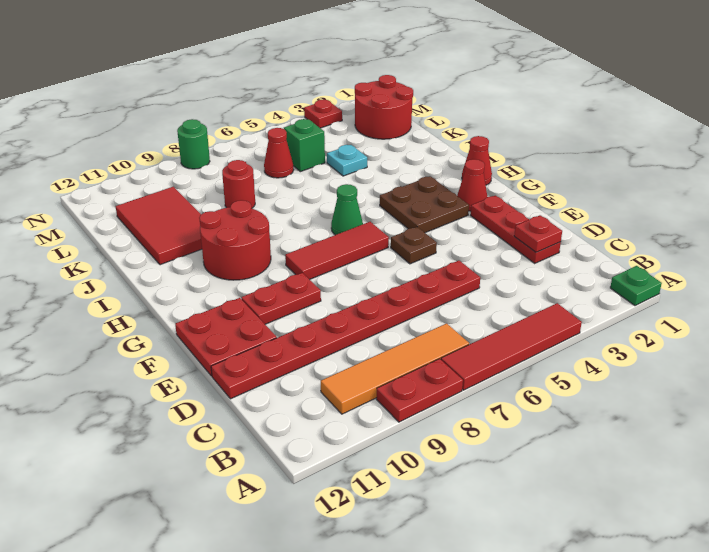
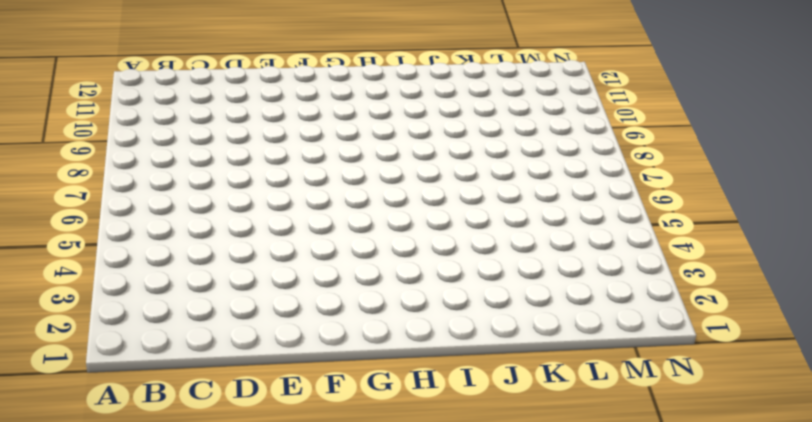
none -> green 1x1 plate [610,266,662,306]
none -> red 1x4 tile [441,303,582,390]
none -> red 1x2 plate [376,359,463,422]

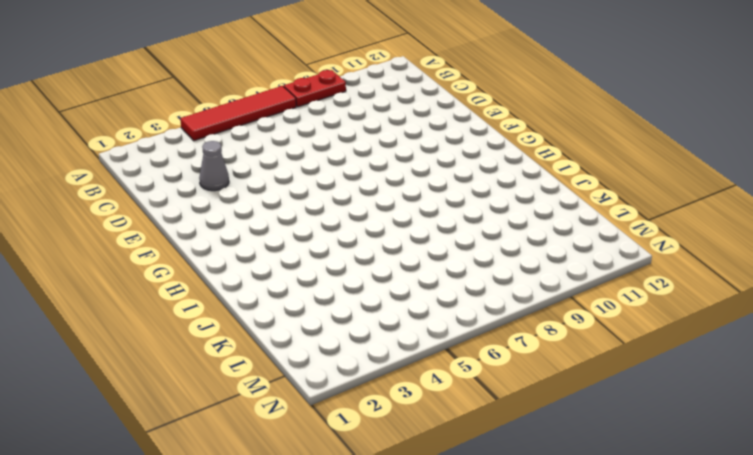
grey 1x1 cone [199,141,229,191] -> none
none -> green 1x1 plate [610,266,662,306]
none -> orange 1x4 tile [321,323,469,414]
none -> red 1x3 plate [470,195,561,263]

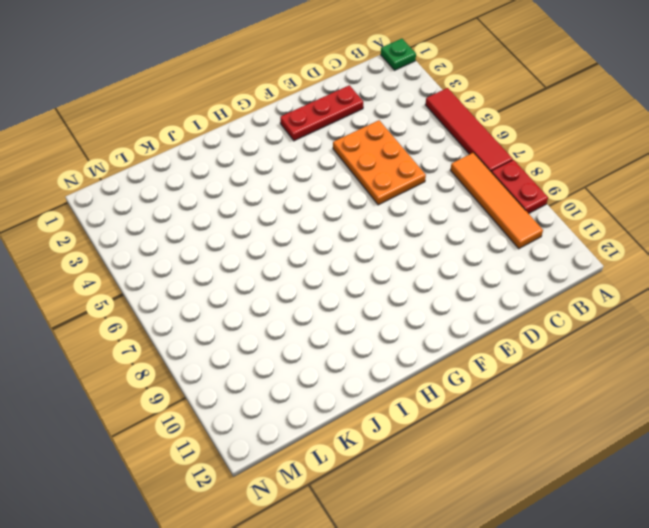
orange 2x3 plate [333,120,426,205] -> red 1x8 plate [211,261,480,399]
none -> red 2x2 plate [175,298,277,376]
none -> brown 1x1 plate [391,227,437,264]
none -> red 1x2 plate [241,273,321,324]

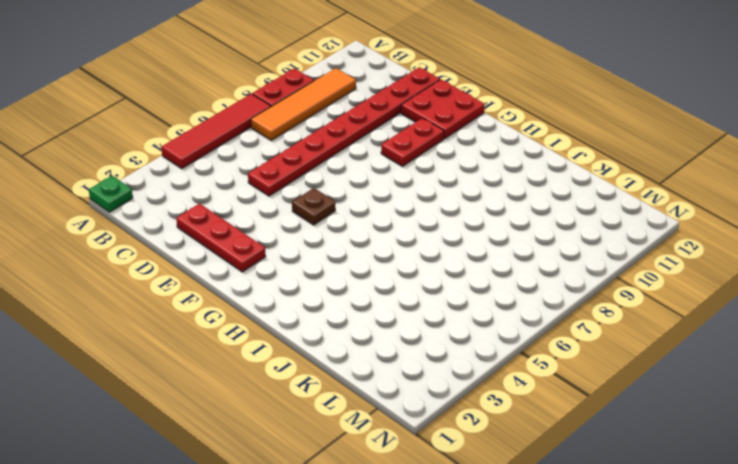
none -> red 1x1 cone [457,159,487,211]
none -> brown 2x2 plate [380,176,469,233]
none -> red 1x3 tile [285,222,389,280]

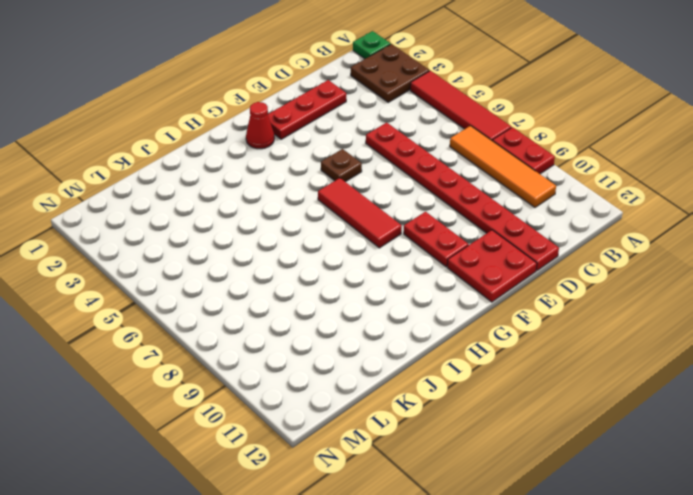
brown 2x2 plate [351,44,429,102] -> brown 2x2 plate moved to [380,176,469,233]
none -> red 1x1 cone [462,136,492,185]
none -> green 1x1 cone [331,184,363,235]
none -> red 2x2 round brick [199,200,271,280]

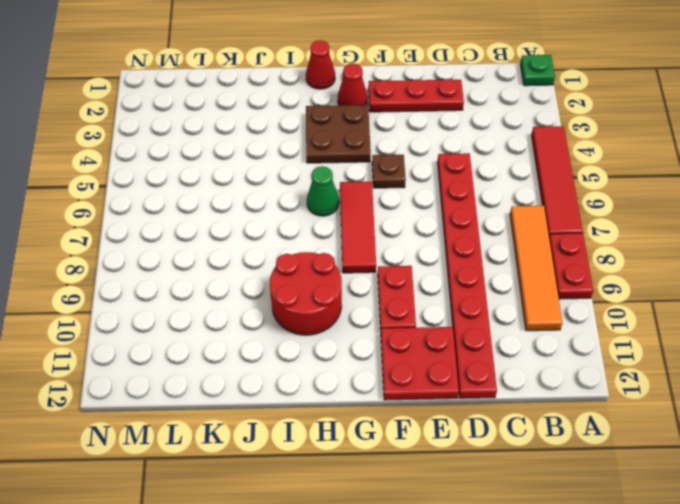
none -> red 2x3 tile [116,187,202,265]
none -> cyan 1x1 plate [327,145,367,176]
none -> red 1x1 round brick [222,160,255,208]

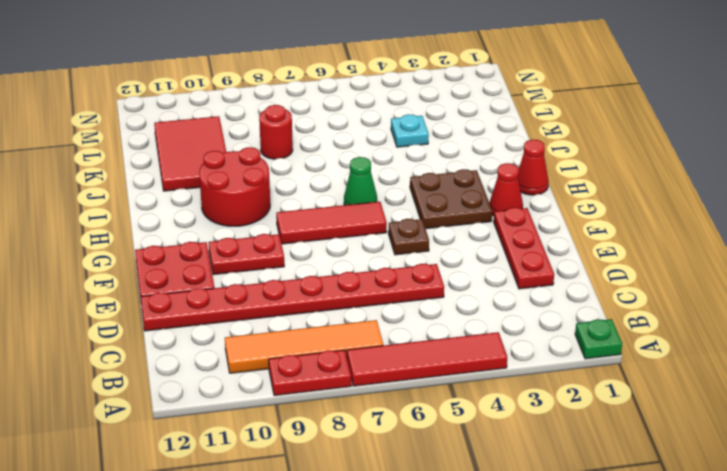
none -> red 2x2 round brick [355,75,413,139]
none -> green 1x1 brick [284,119,325,172]
none -> red 1x1 cone [264,128,294,178]

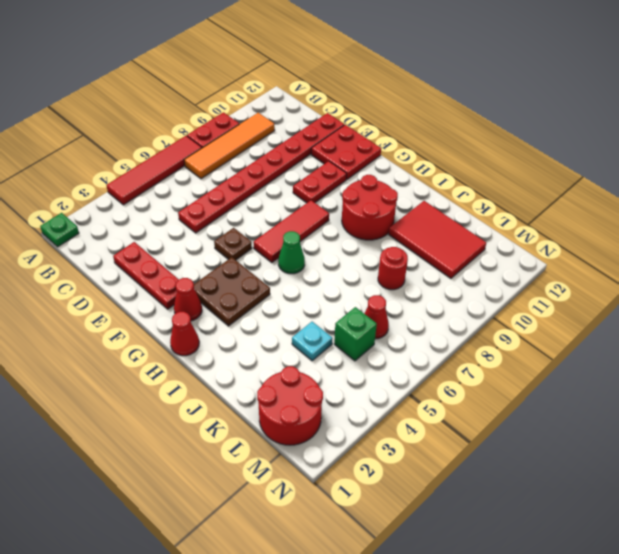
none -> red 1x1 plate [304,100,342,128]
none -> green 1x1 round brick [177,119,210,169]
none -> red 1x1 plate [514,215,562,252]

